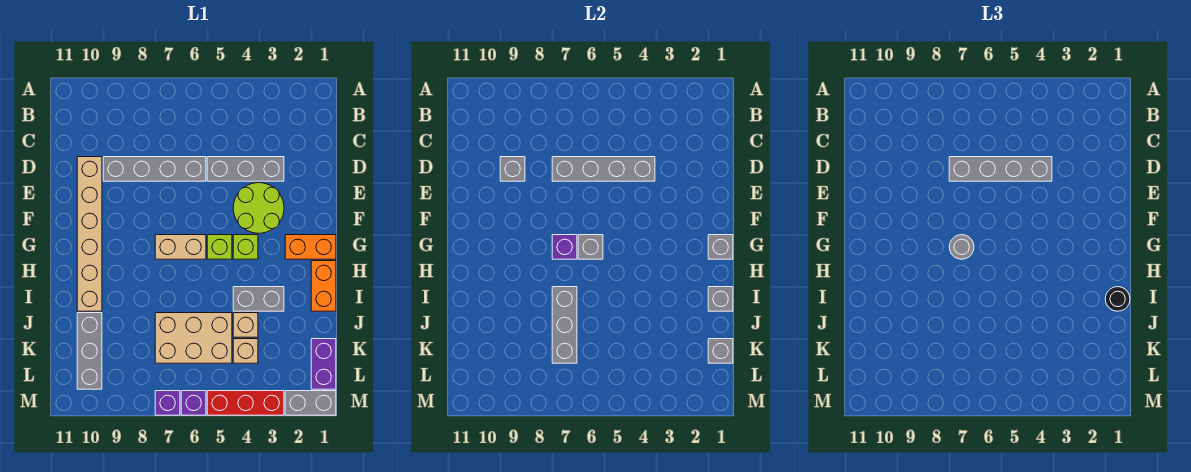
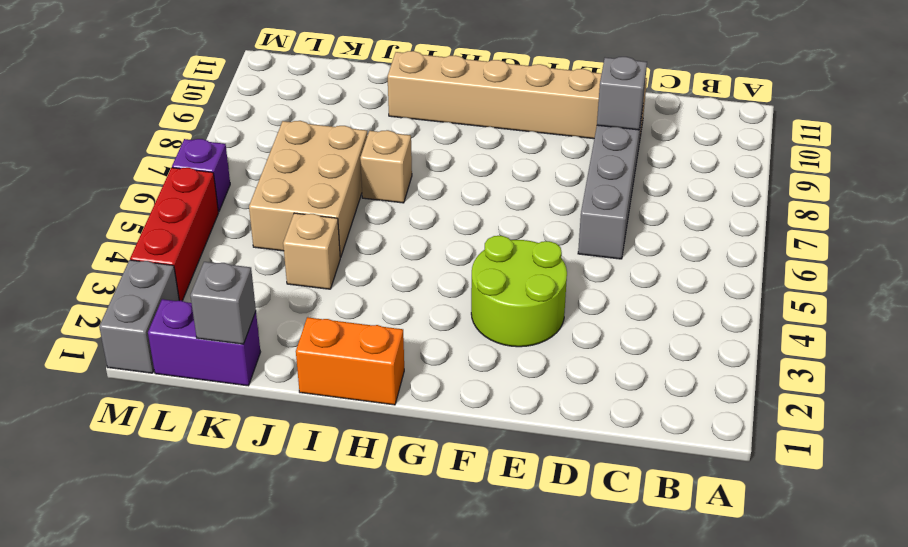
tan 1x1 brick [360,130,412,203] -> tan 1x1 brick moved to [233,339,258,363]
none -> grey 1x3 brick [207,157,284,181]
none -> orange 1x2 brick [285,235,336,259]
none -> lime 1x1 brick [233,235,258,259]
none -> lime 1x1 brick [207,235,232,259]

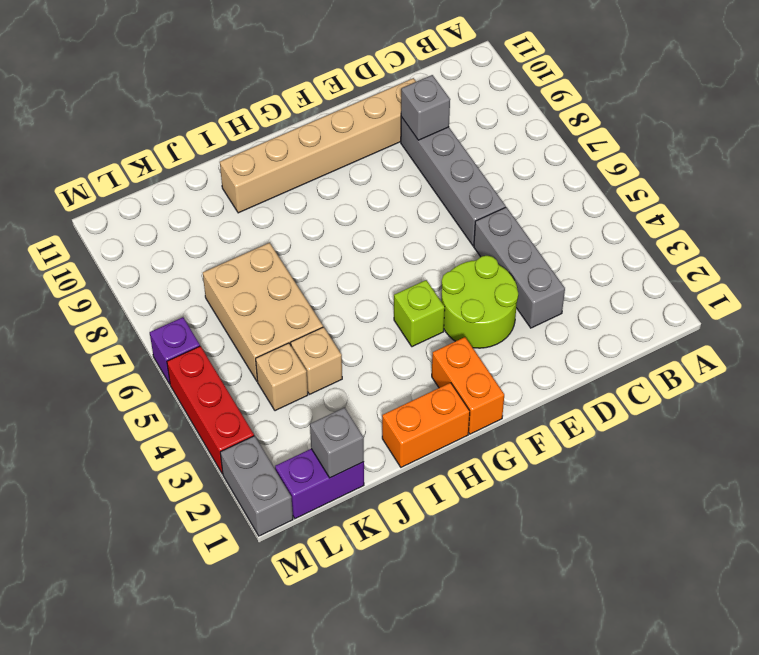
none -> lime 1x1 brick [207,235,232,259]
none -> tan 1x2 brick [155,235,206,259]
none -> grey 1x2 brick [233,287,284,311]
none -> grey 1x3 brick [77,313,102,389]

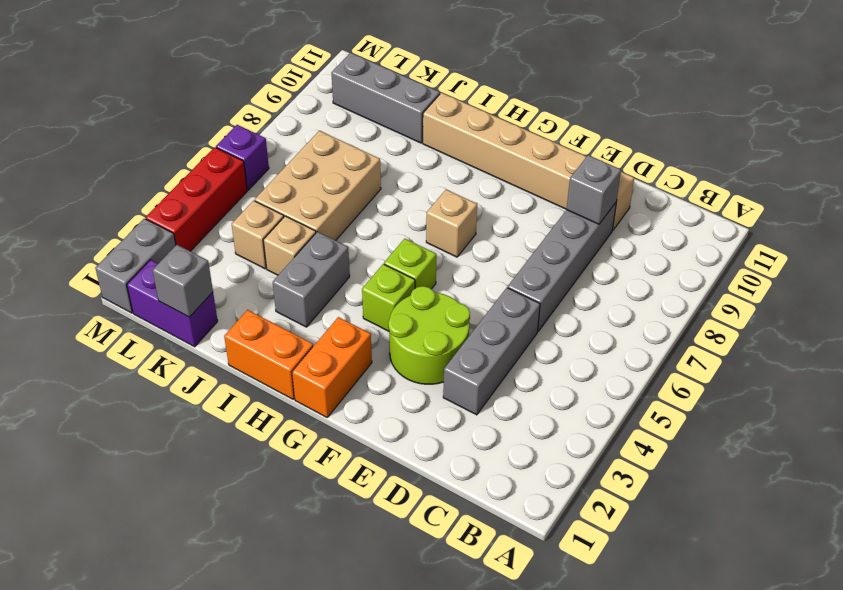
tan 1x1 brick [426,190,477,257] -> tan 1x2 brick [155,235,206,259]
none -> purple 1x1 brick [155,391,180,415]
none -> grey 1x4 brick [552,157,655,181]
none -> grey 1x1 brick [708,235,733,259]
none -> grey 1x1 brick [578,235,603,259]

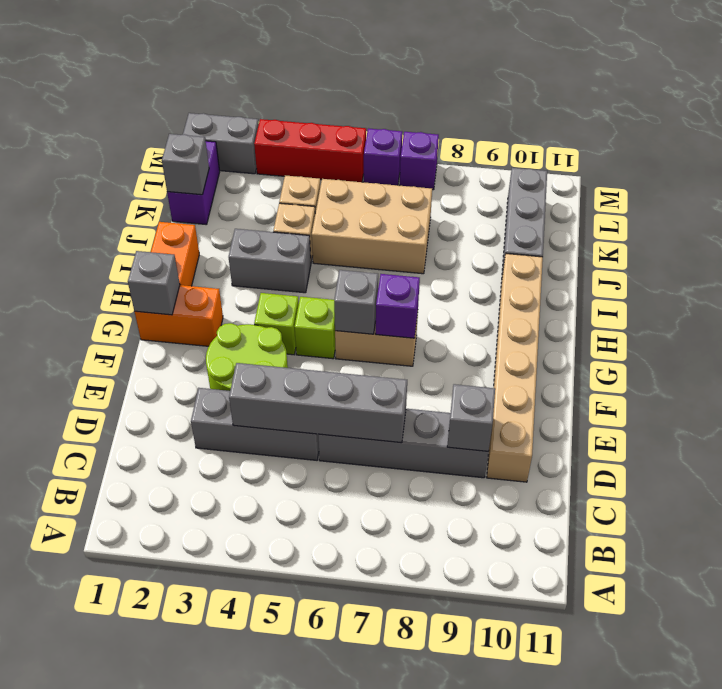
none -> grey 1x1 brick [708,287,733,311]
none -> grey 1x3 brick [552,287,577,363]
none -> grey 1x4 brick [949,157,1052,181]
none -> grey 1x1 round brick [949,235,974,259]

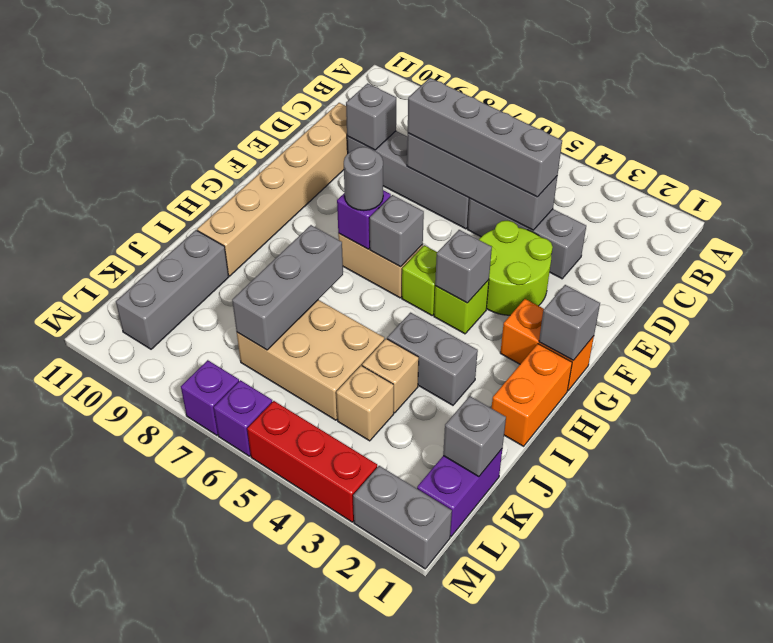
grey 1x1 brick [435,230,492,303] -> grey 1x1 brick moved to [708,287,733,311]
none -> black 1x1 round brick [1105,287,1130,311]

